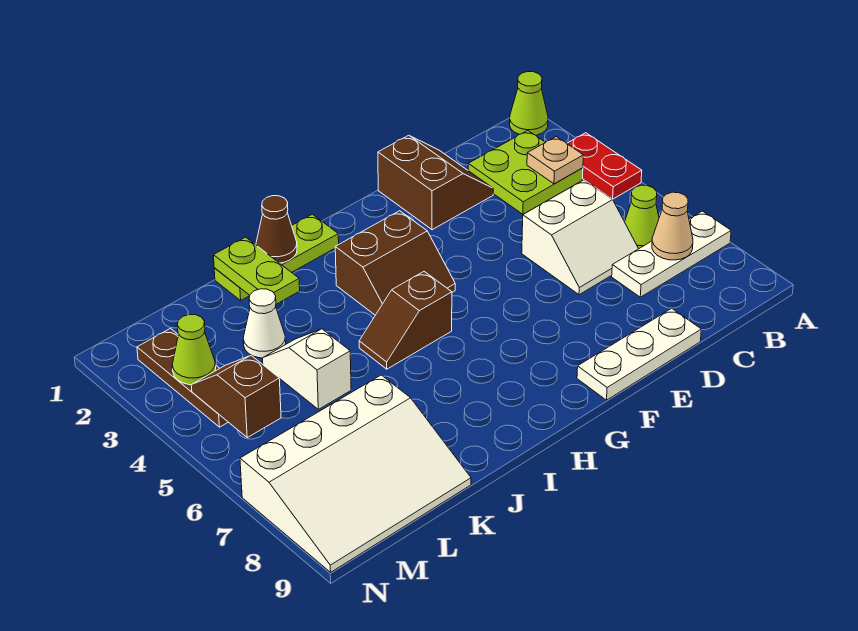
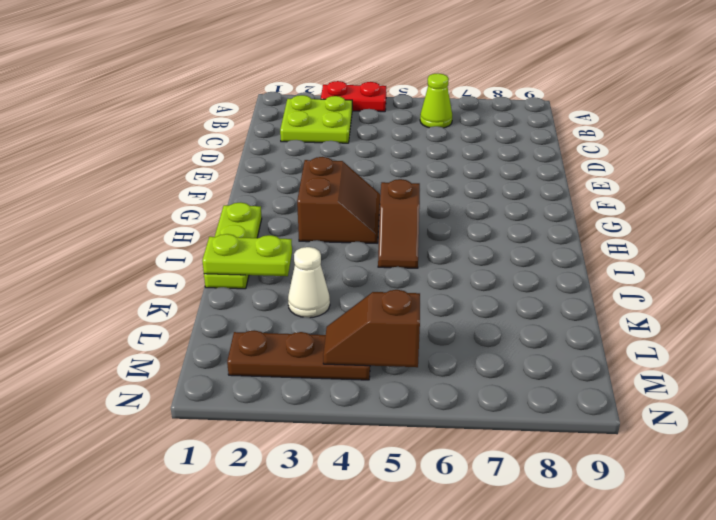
none -> lime 1x1 cone [510,72,548,135]
none -> white 1x3 plate [612,211,731,297]
none -> white 2x2 slope [522,180,638,295]

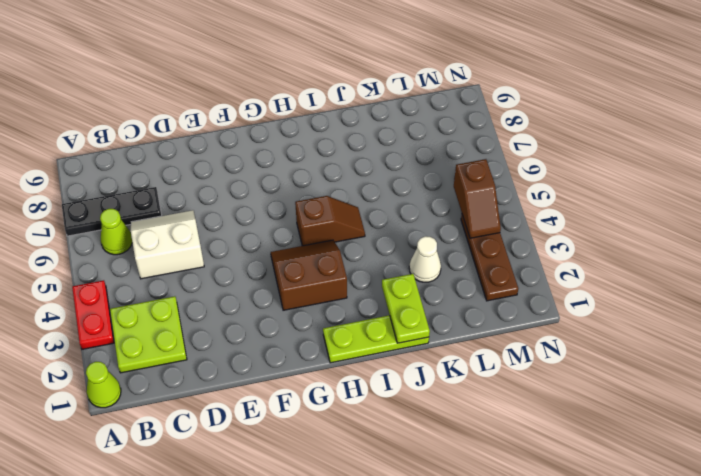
black 1x3 plate [62,187,162,236] -> white 1x3 plate [612,211,731,297]
none -> brown 2x2 slope [378,135,493,230]
none -> white 1x3 plate [577,308,701,400]
none -> white 1x2 slope [263,329,351,409]

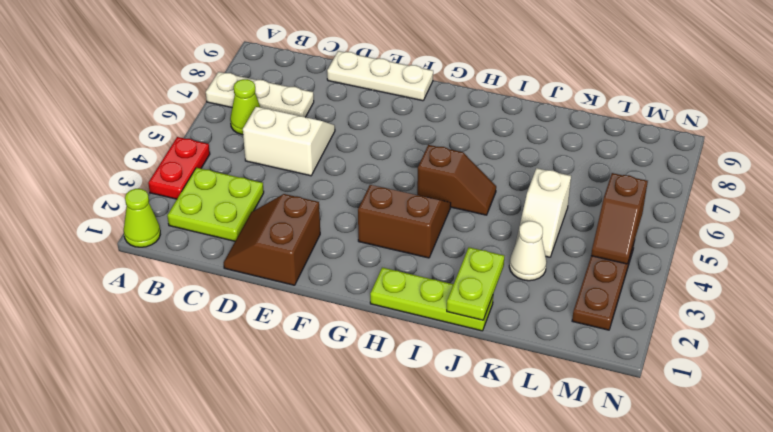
none -> white 3x4 slope [240,375,471,572]
none -> tan 1x1 plate [527,137,583,184]
none -> tan 1x1 cone [652,192,693,260]

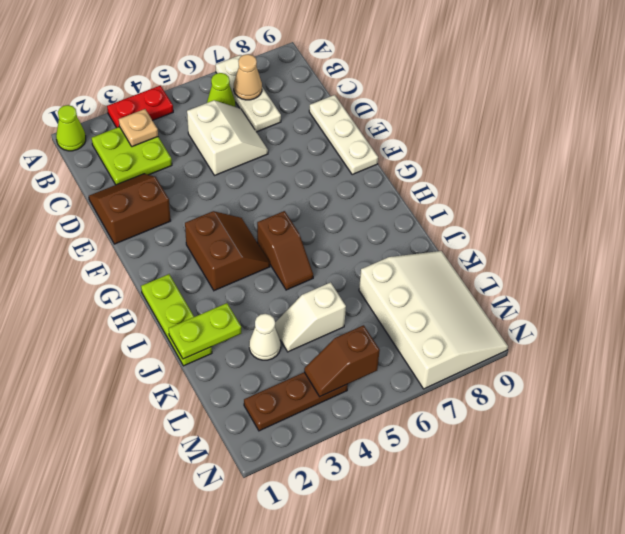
none -> brown 1x1 cone [256,196,297,263]
none -> lime 1x1 cone [172,314,216,385]

